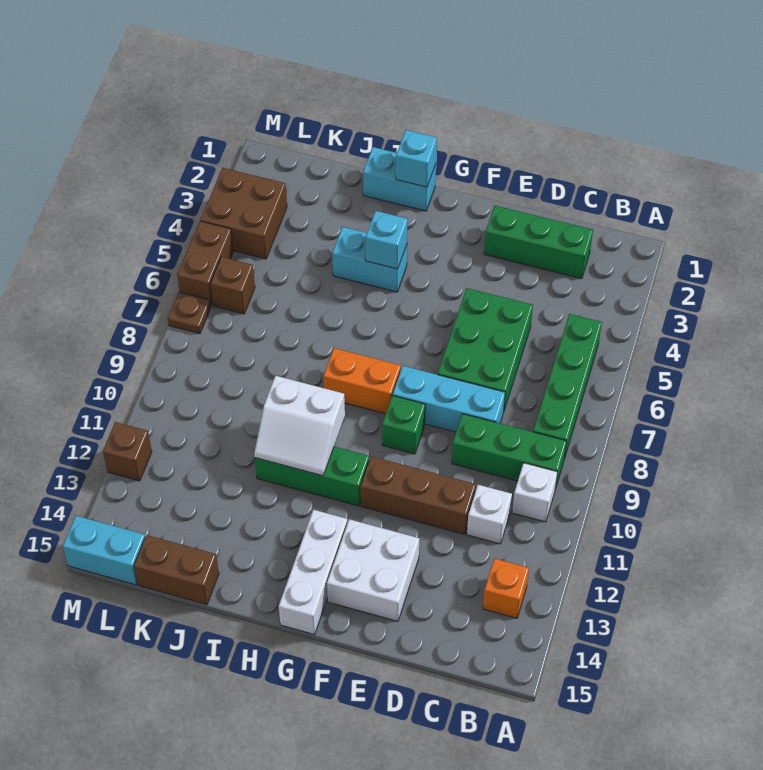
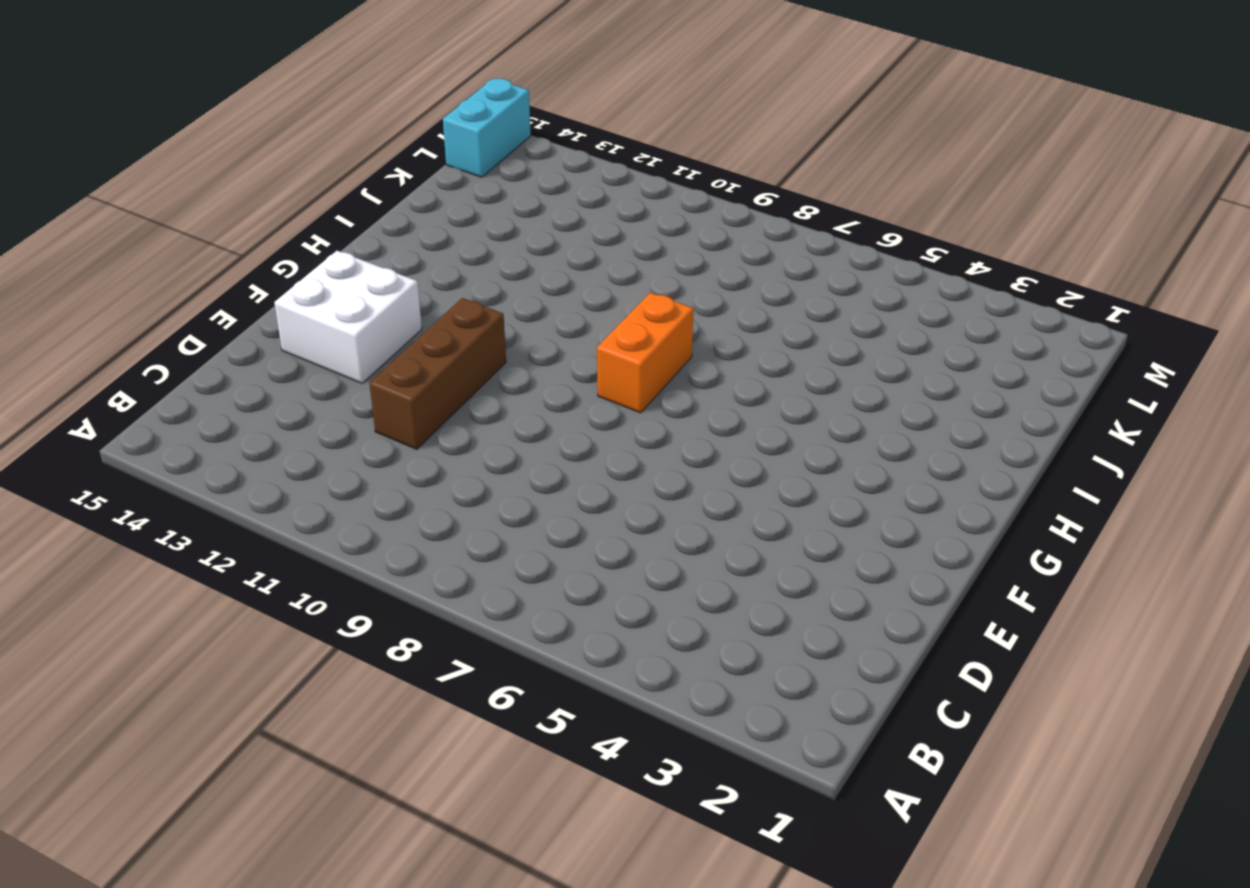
none -> green 1x4 brick [533,314,602,459]
none -> green 1x3 brick [452,414,567,489]
none -> white 1x1 brick [512,463,558,522]

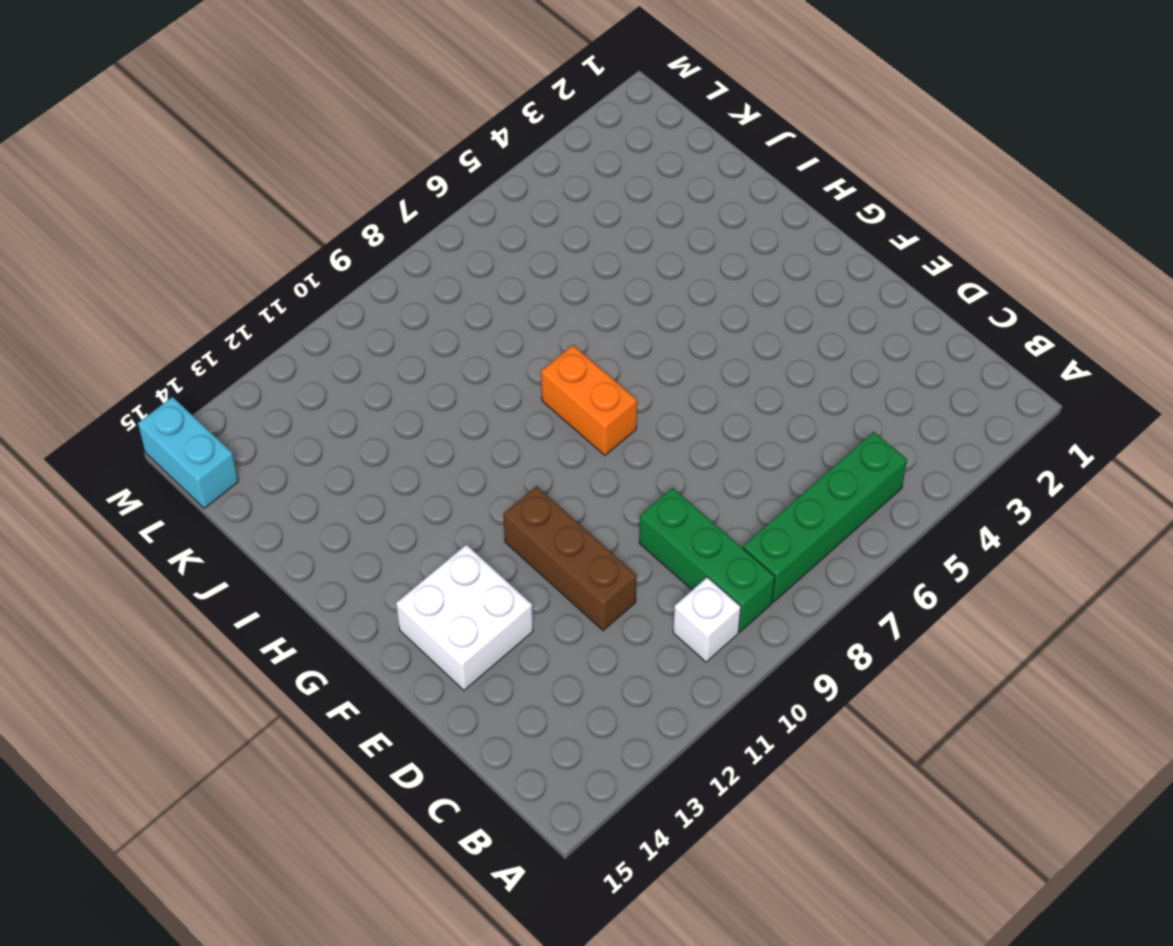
none -> orange 1x1 brick [483,558,529,618]
none -> green 1x3 brick [484,206,593,279]
none -> white 1x1 brick [467,485,512,544]

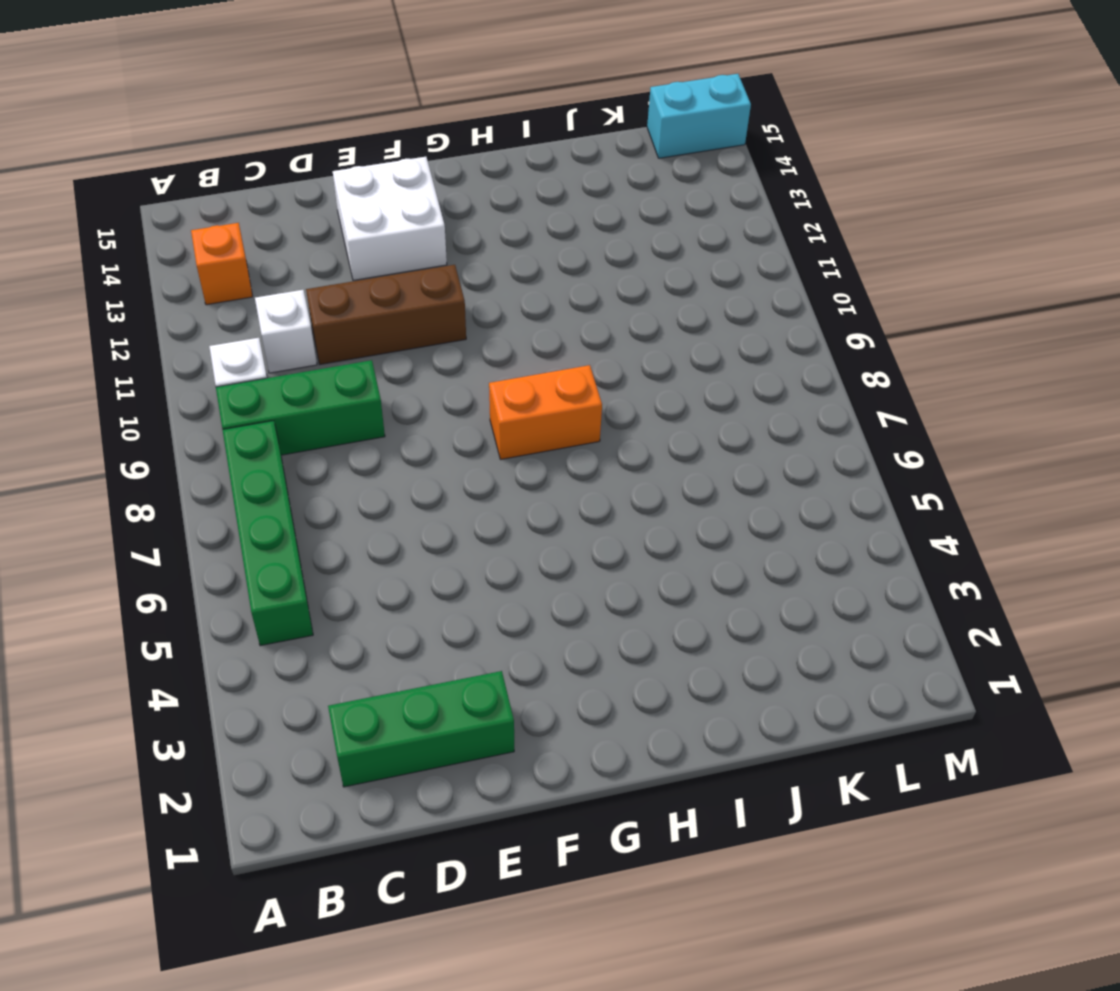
none -> green 2x3 brick [438,288,533,410]
none -> cyan 1x3 brick [393,366,505,432]
none -> green 1x1 brick [382,395,425,454]

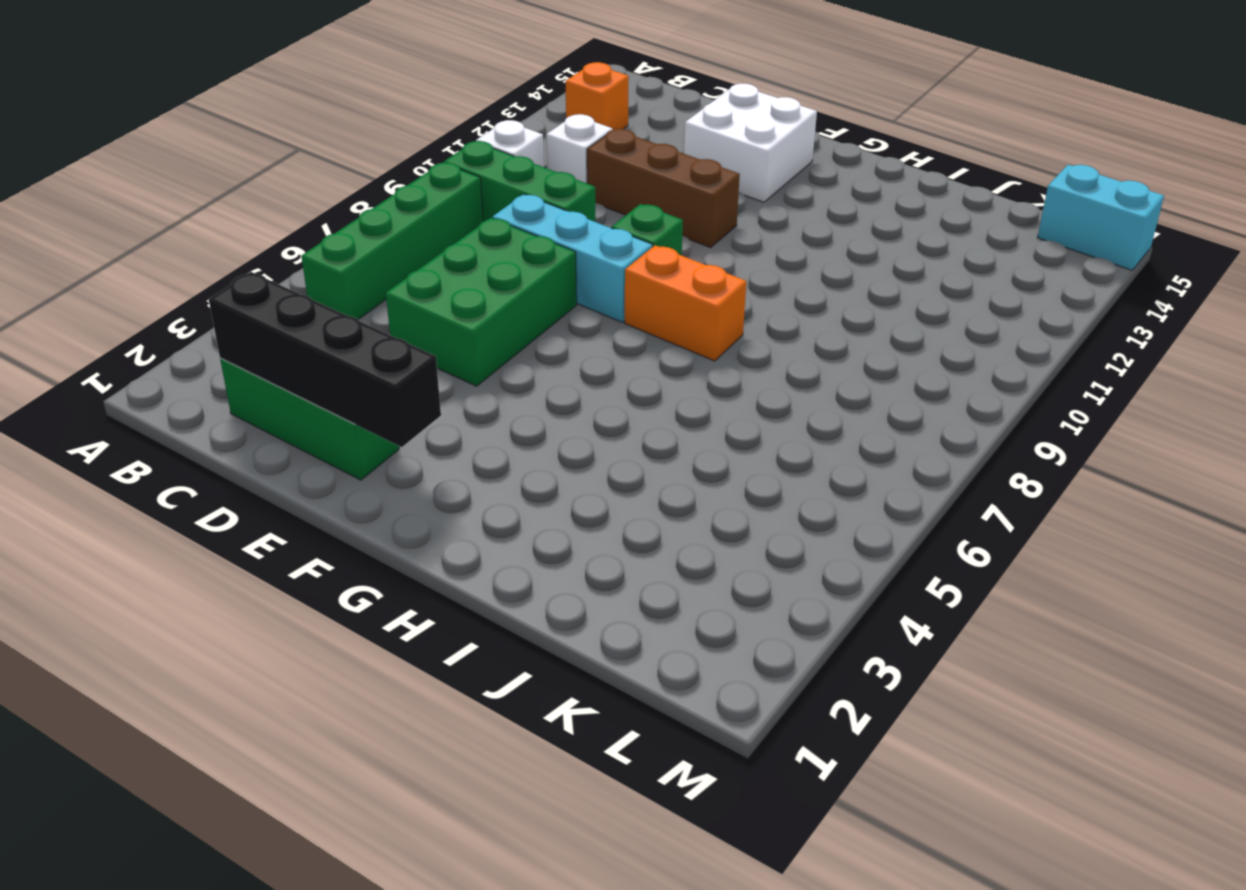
black 1x4 brick [209,272,441,447] -> none
none -> green 1x3 brick [255,446,369,506]
none -> white 1x3 brick [279,510,347,635]
none -> cyan 1x2 brick [363,147,436,211]

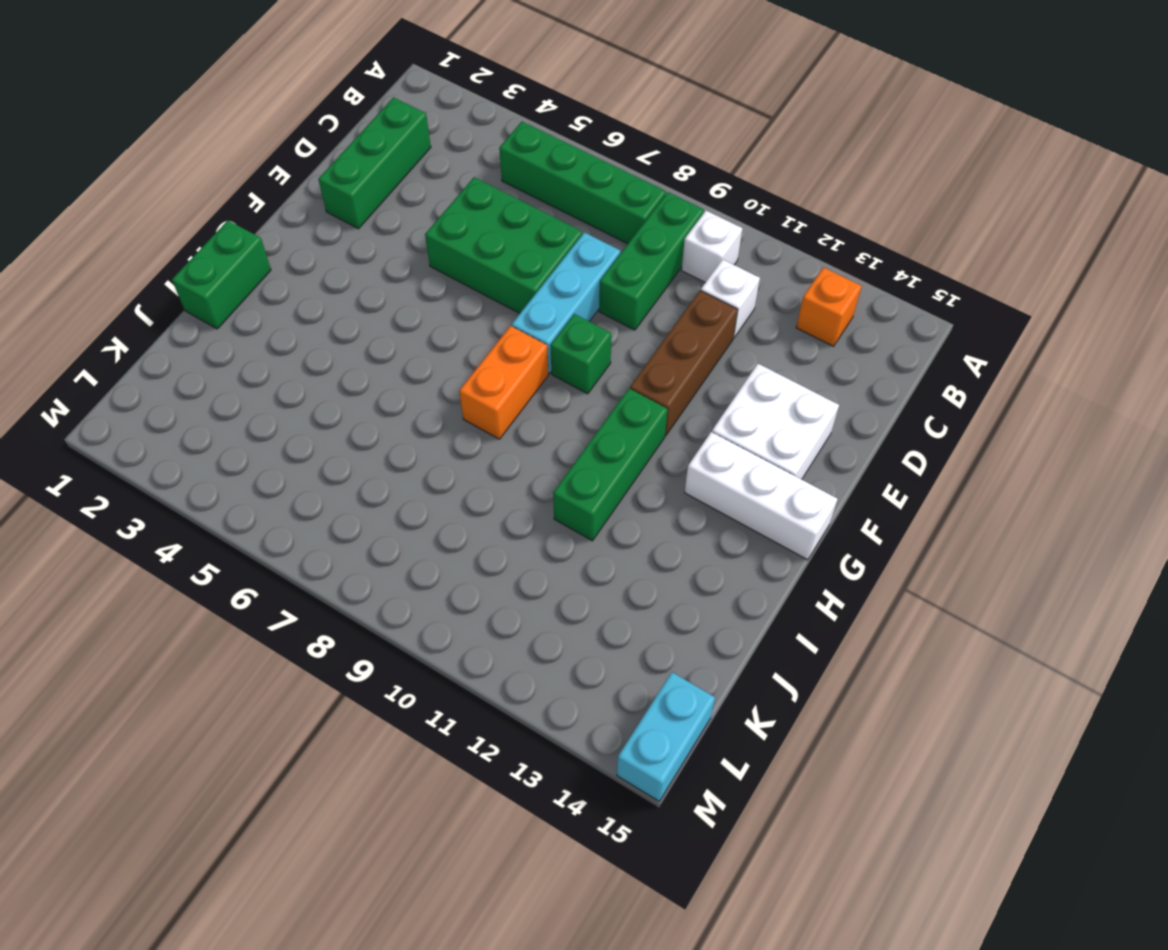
green 1x2 brick [172,221,271,329] -> cyan 1x2 brick [363,147,436,211]
none -> cyan 1x2 brick [332,227,407,292]
none -> brown 1x2 brick [134,535,219,605]
none -> brown 2x2 brick [200,168,287,259]

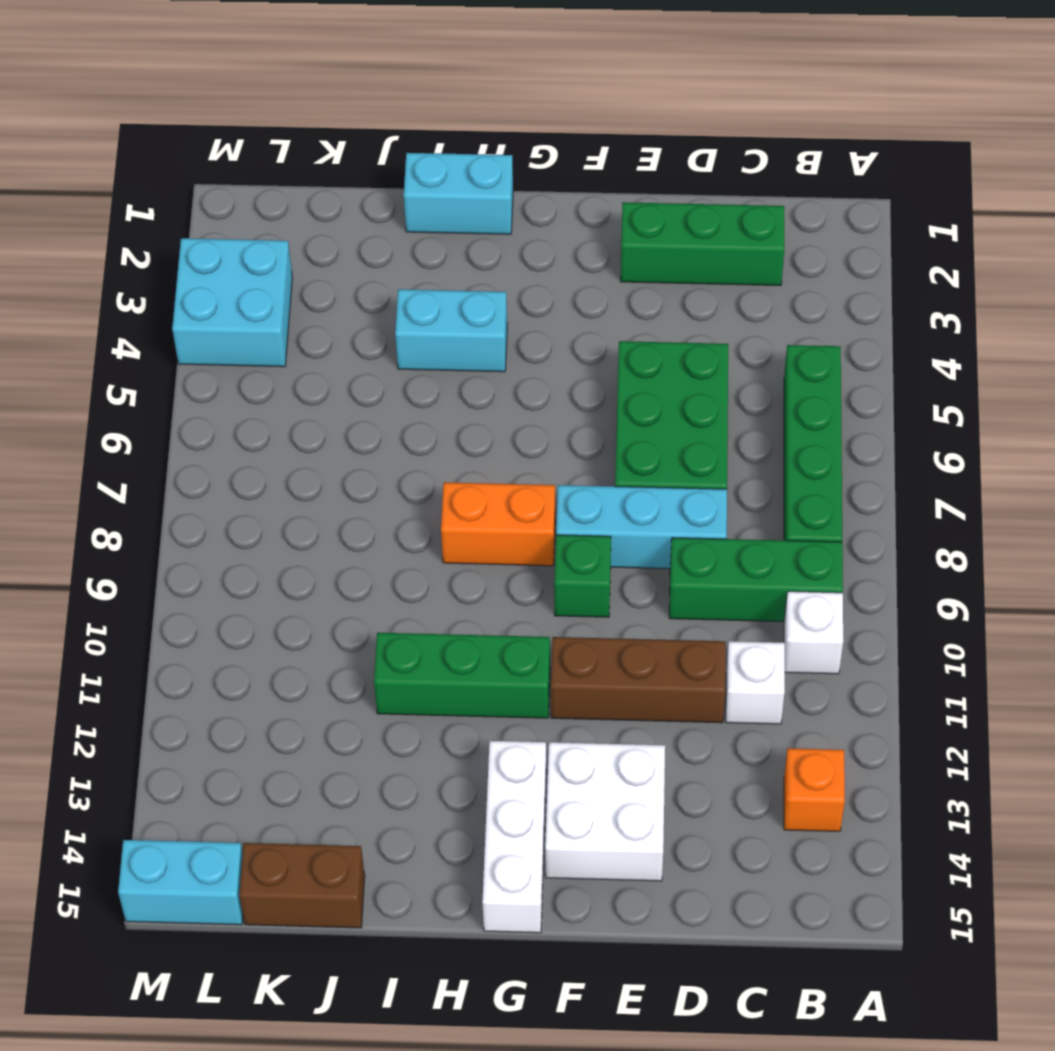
cyan 2x2 brick [172,238,292,367] -> brown 2x2 brick [200,168,287,259]
none -> brown 1x1 brick [210,257,255,314]
none -> brown 1x2 brick [177,221,233,306]
none -> brown 1x1 plate [168,292,211,334]

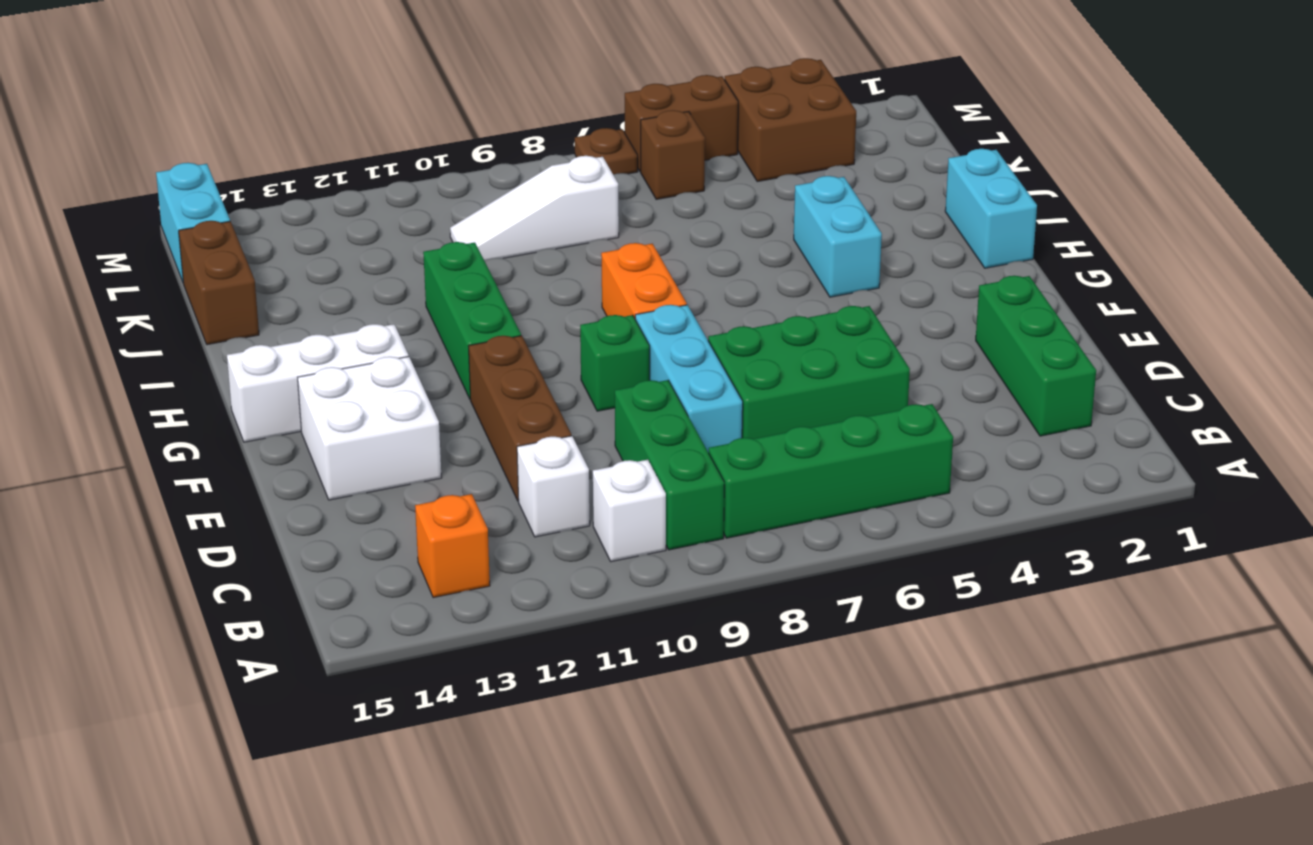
white 1x3 slope [450,156,619,261] -> none
none -> brown 1x1 brick [103,422,152,481]
none -> cyan 1x1 brick [396,130,437,187]
none -> cyan 1x1 brick [366,211,408,269]

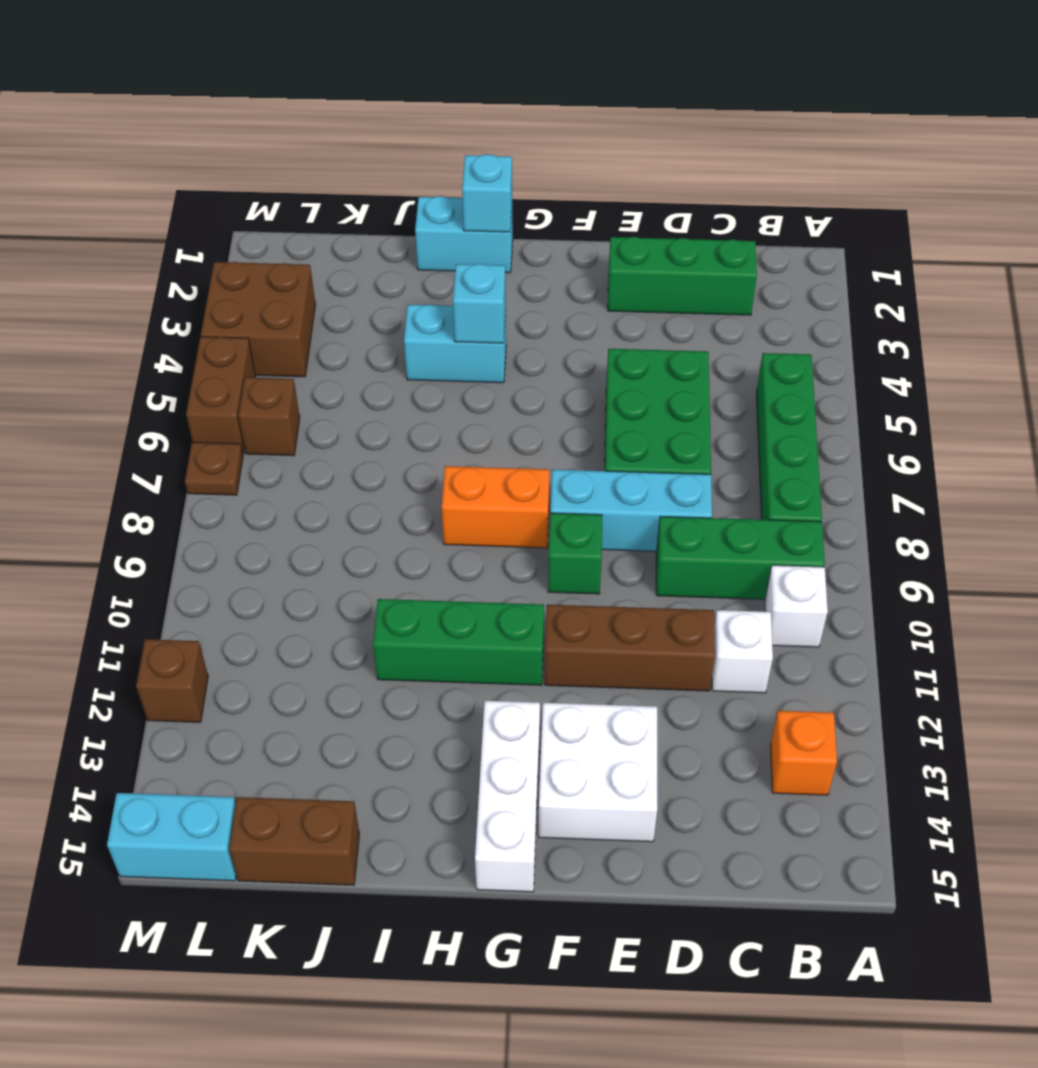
none -> white 2x2 slope [254,376,345,476]

